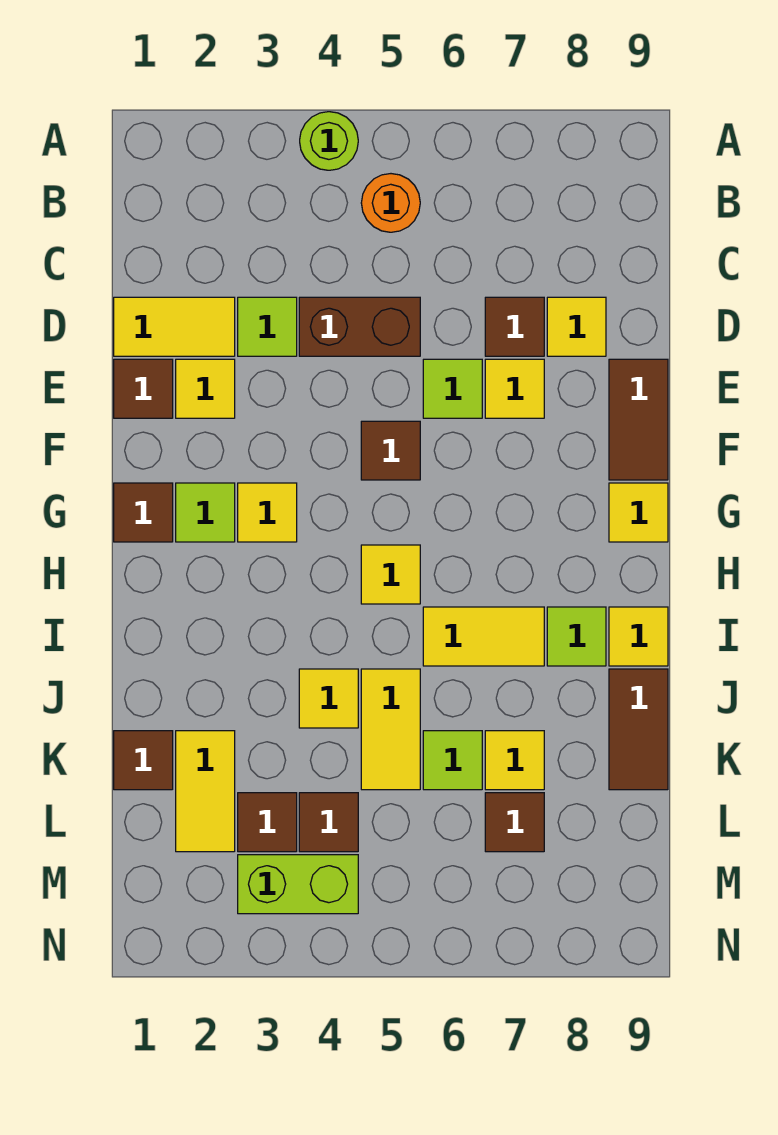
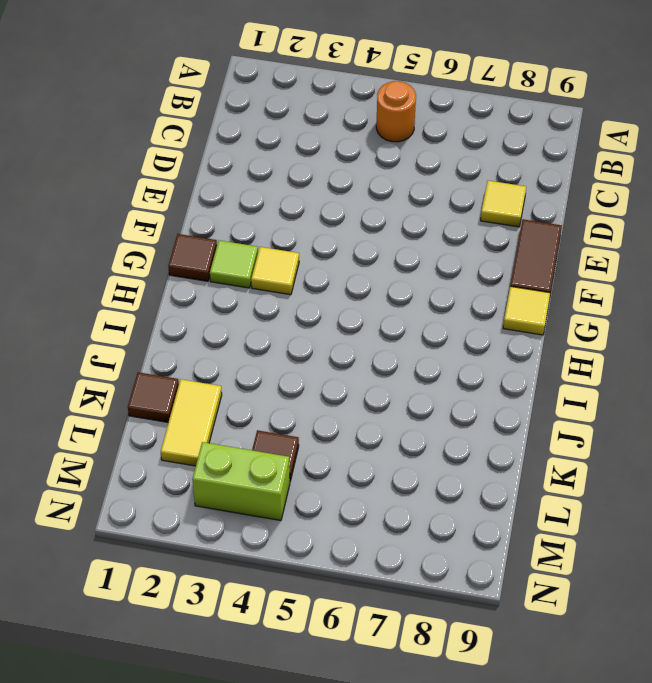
none -> lime 1x1 round brick [300,112,358,170]
none -> yellow 1x2 tile [114,297,235,356]
none -> lime 1x1 tile [238,297,297,356]
none -> brown 1x2 brick [299,297,420,356]

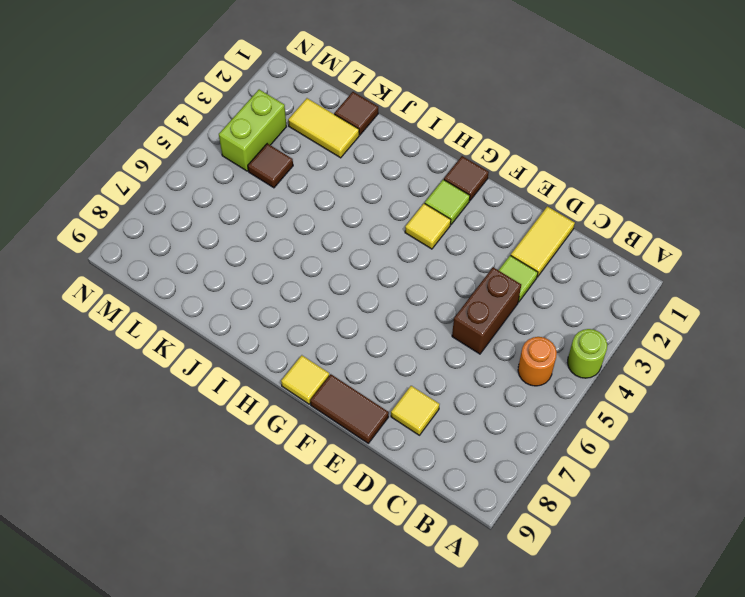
none -> brown 1x1 tile [485,297,544,356]
none -> brown 1x1 tile [114,359,173,418]
none -> yellow 1x1 tile [176,359,235,418]
none -> lime 1x1 tile [423,359,482,418]

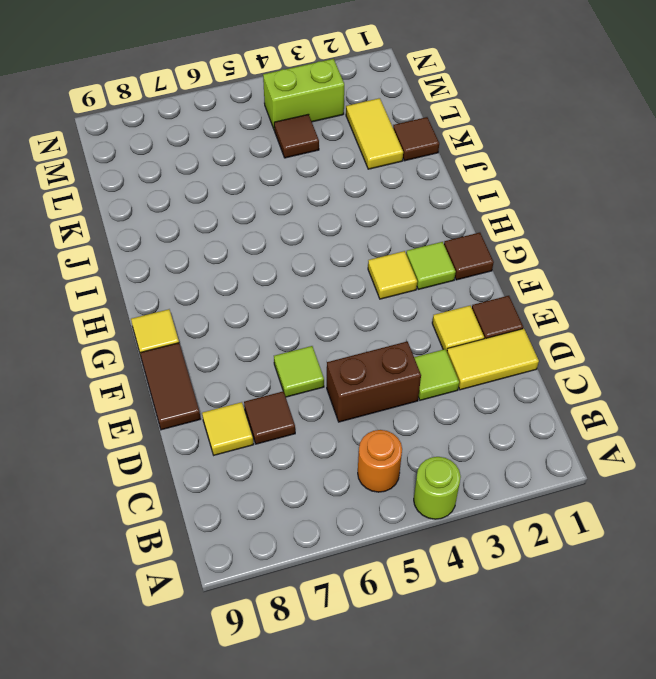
none -> yellow 1x1 tile [485,359,544,418]
none -> brown 1x1 tile [361,421,420,480]
none -> yellow 1x1 tile [361,545,420,604]
none -> yellow 1x2 tile [423,607,544,666]

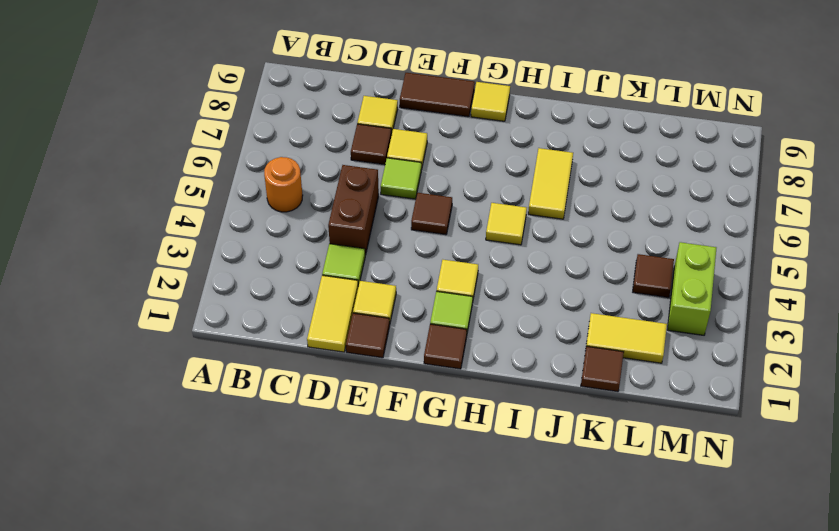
none -> lime 1x1 round brick [300,112,358,170]
none -> lime 1x1 tile [547,607,606,666]
none -> yellow 1x1 tile [609,607,668,666]
none -> yellow 1x1 tile [299,669,358,728]

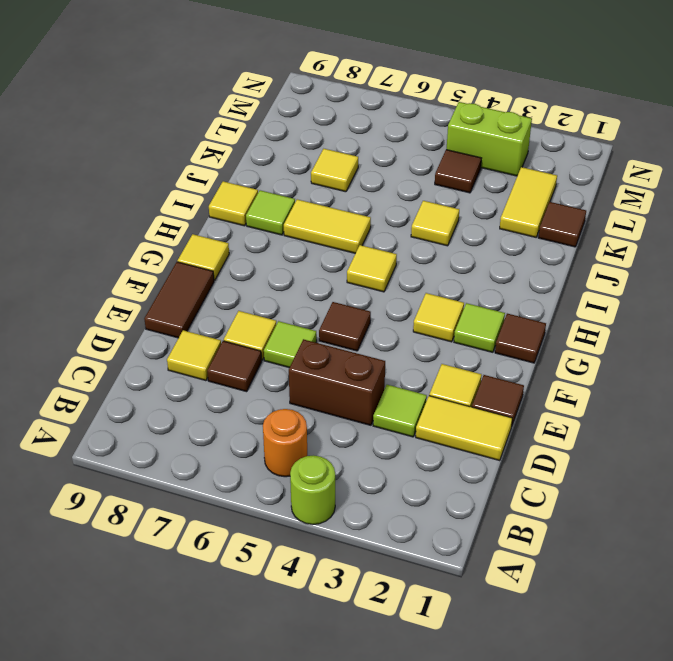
none -> yellow 1x2 tile [361,669,420,790]
none -> brown 1x2 tile [609,669,668,790]
none -> lime 1x1 tile [423,731,482,790]
none -> brown 1x1 tile [238,793,297,852]

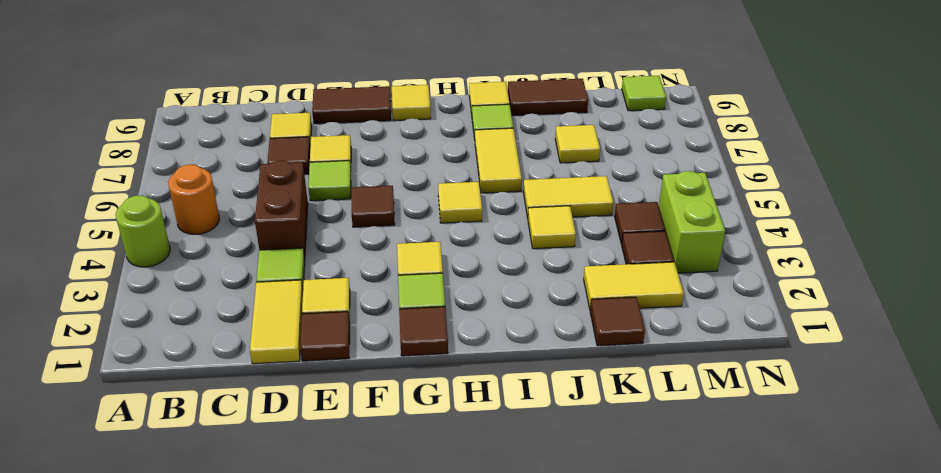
lime 1x1 tile [622,76,666,111] -> lime 1x1 tile moved to [423,731,482,790]
none -> brown 1x1 tile [485,793,544,852]

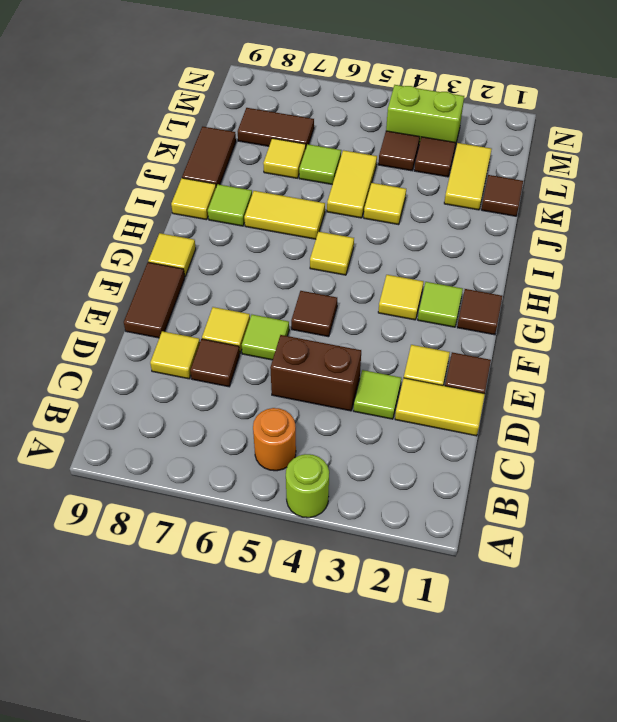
brown 1x2 tile [238,108,314,147] -> brown 1x1 tile [485,793,544,852]

